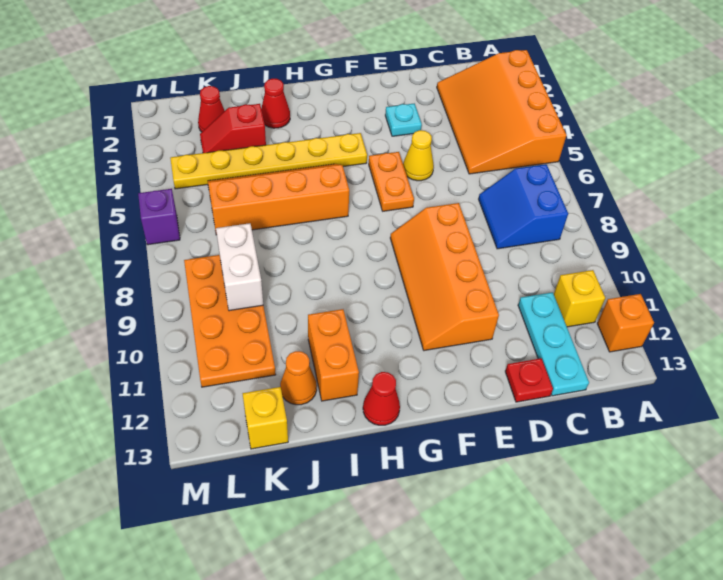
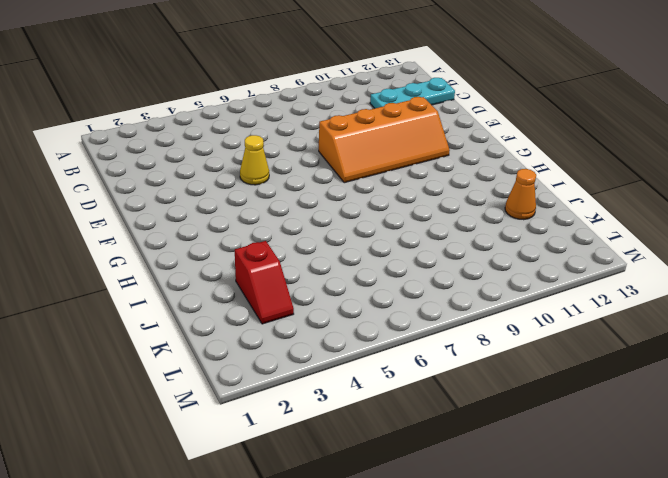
none -> orange 3x4 slope [437,50,567,174]
none -> orange 1x1 brick [597,294,654,352]
none -> blue 2x2 slope [479,164,568,249]

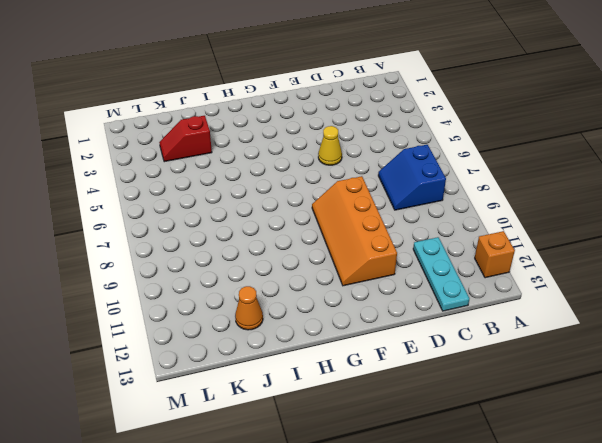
none -> orange 3x4 slope [437,50,567,174]
none -> yellow 1x1 brick [554,270,605,327]
none -> red 1x1 plate [505,358,553,402]

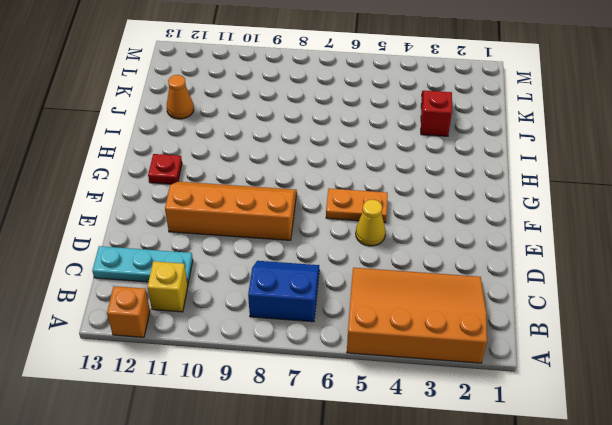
red 1x1 plate [148,154,182,184] -> red 1x1 plate moved to [505,358,553,402]
none -> cyan 1x1 plate [385,104,422,136]
none -> yellow 1x6 plate [170,133,367,189]
none -> orange 2x4 slope [208,164,349,235]

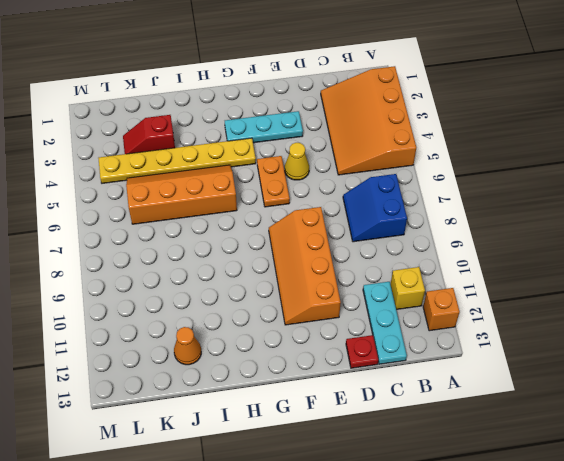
cyan 1x3 plate [225,111,303,143] -> cyan 1x1 plate [385,104,422,136]
none -> red 1x1 cone [363,372,400,425]
none -> red 1x1 cone [261,79,290,128]
none -> orange 1x2 brick [308,309,359,401]

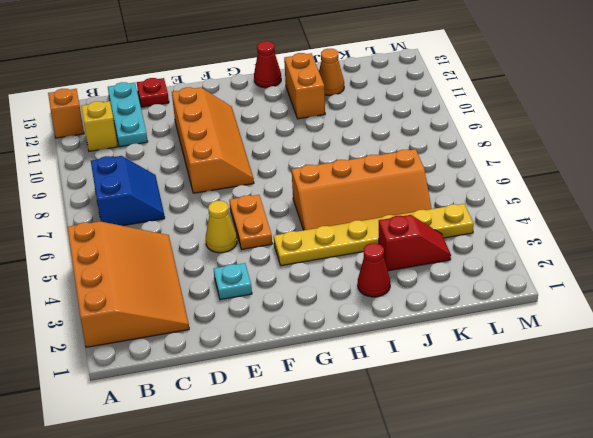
none -> red 1x1 cone [198,86,225,132]
none -> orange 2x4 plate [184,255,276,387]
none -> yellow 1x1 brick [243,387,288,449]

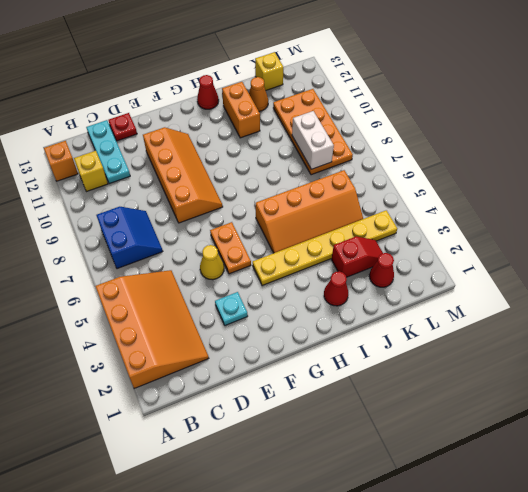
none -> purple 1x1 brick [138,189,180,245]

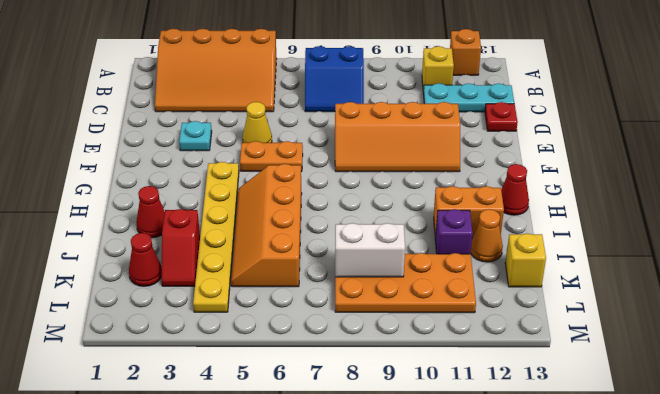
purple 1x1 brick [435,209,473,254] -> purple 1x1 brick moved to [138,189,180,245]

